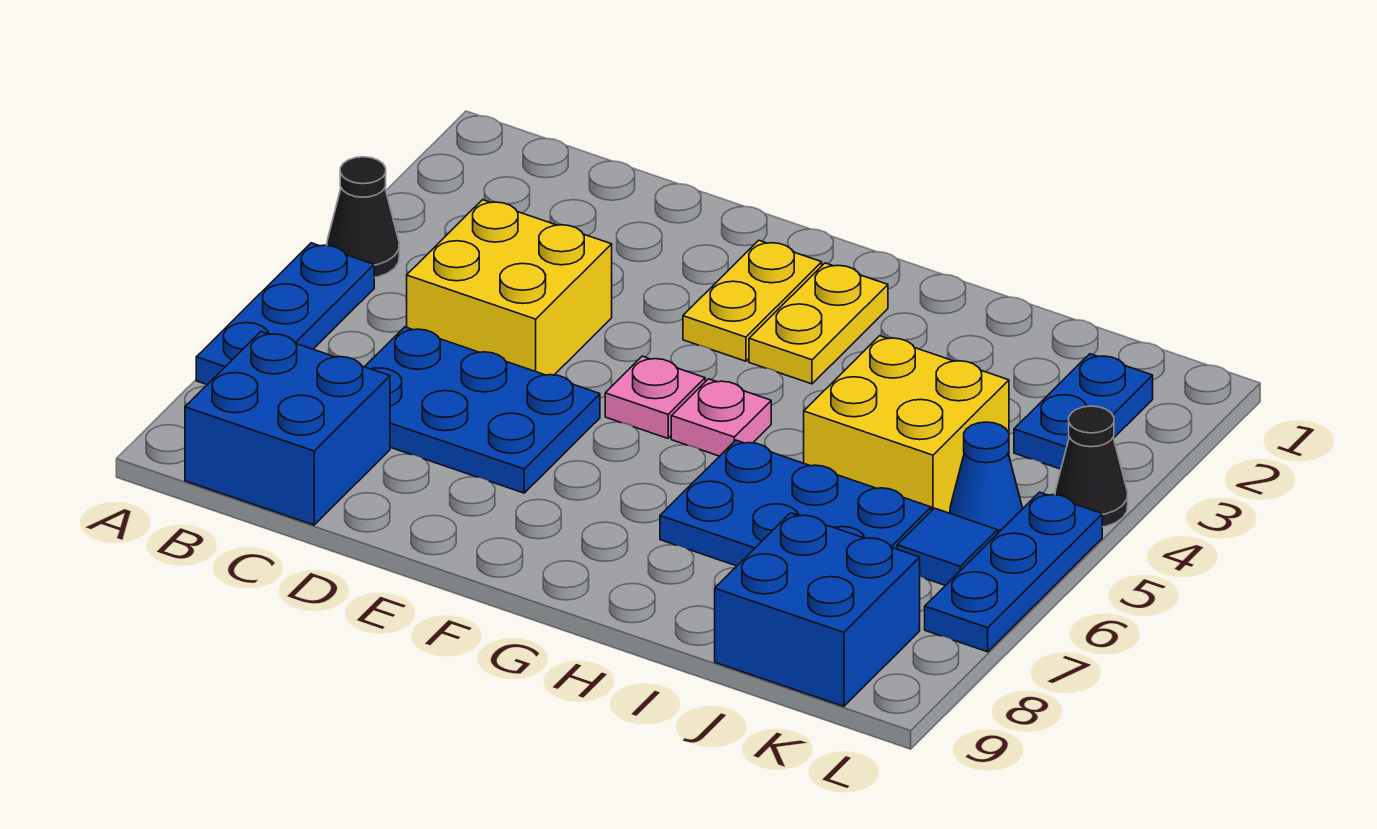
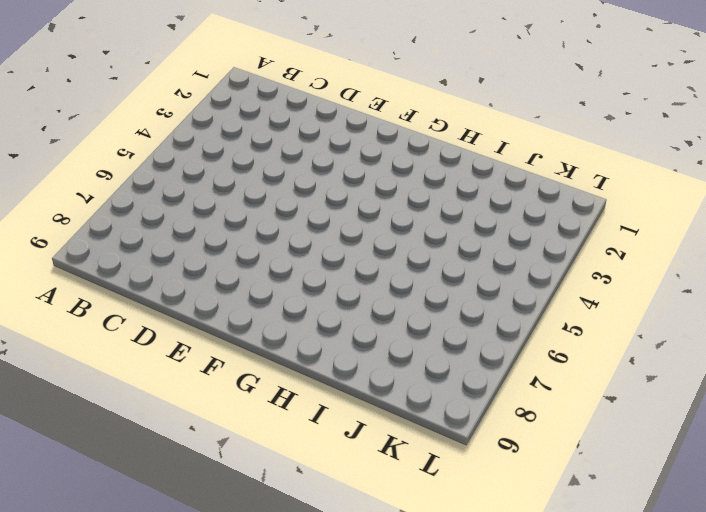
none -> black 1x1 cone [327,157,399,278]
none -> blue 1x3 plate [196,243,374,385]
none -> blue 2x2 brick [185,332,390,525]

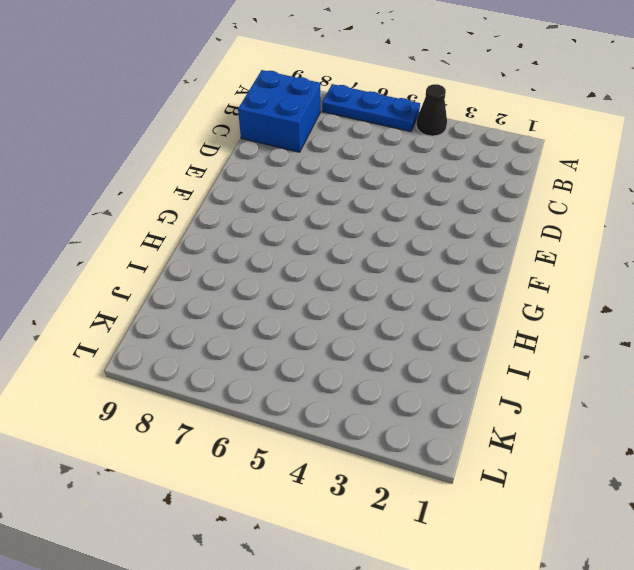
none -> yellow 2x2 brick [407,200,612,375]
none -> blue 2x3 plate [365,327,600,493]
none -> yellow 1x2 plate [683,240,822,361]

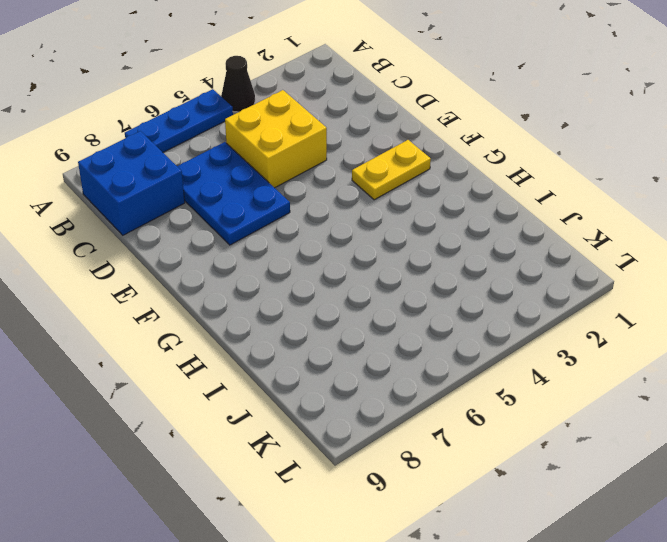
none -> pink 1x1 plate [605,356,705,438]
none -> yellow 1x2 plate [749,263,888,384]
none -> pink 1x1 plate [671,379,771,456]

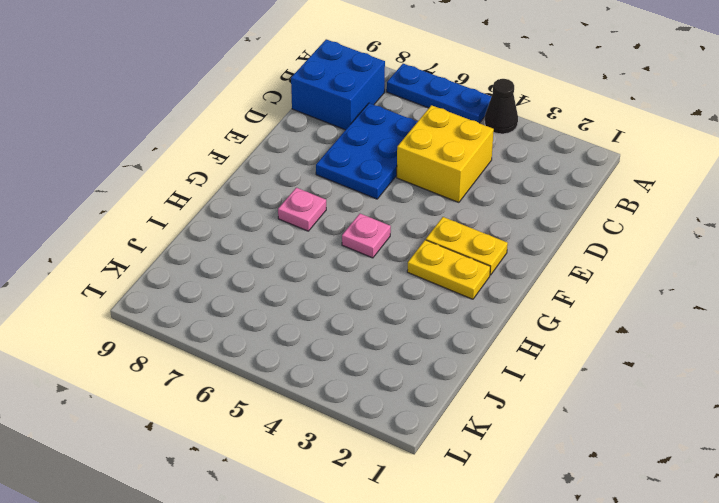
pink 1x1 plate [278,188,326,231] -> pink 1x1 plate moved to [605,356,705,438]
none -> blue 2x3 plate [660,440,931,566]
none -> yellow 2x2 brick [804,336,1009,513]
none -> blue 2x2 brick [715,513,920,706]

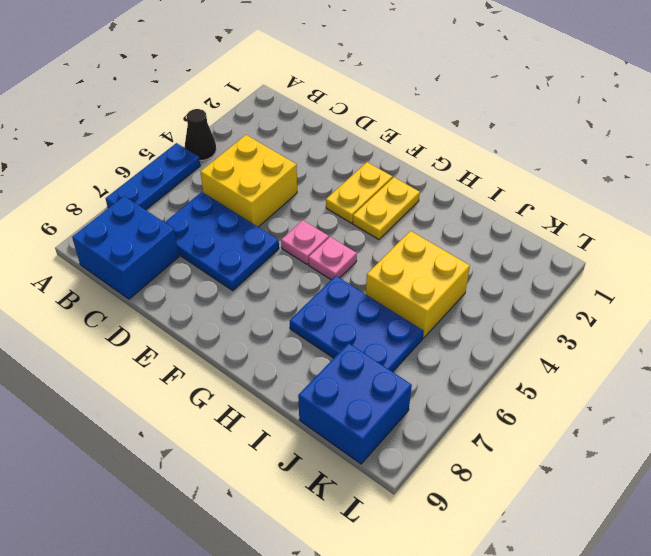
none -> blue 1x2 plate [1014,354,1153,469]
none -> blue 1x1 cone [950,422,1023,534]
none -> blue 1x1 tile [897,508,997,586]

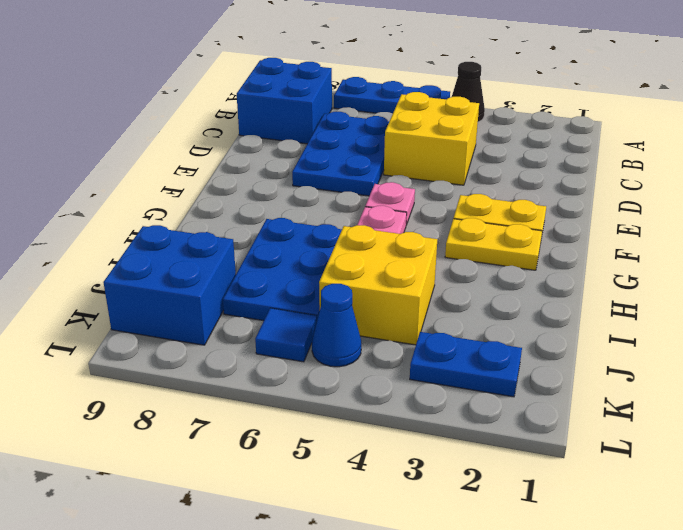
none -> black 1x1 cone [1055,406,1128,527]
none -> blue 1x3 plate [925,492,1102,652]

